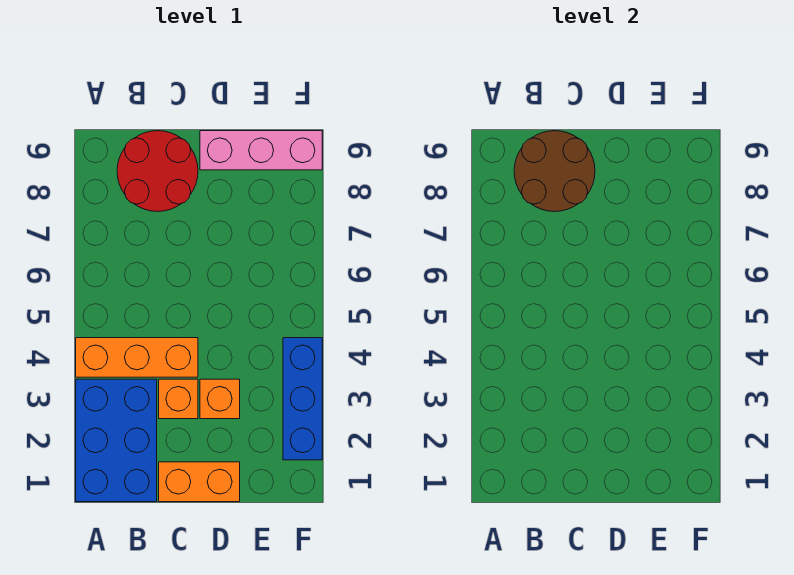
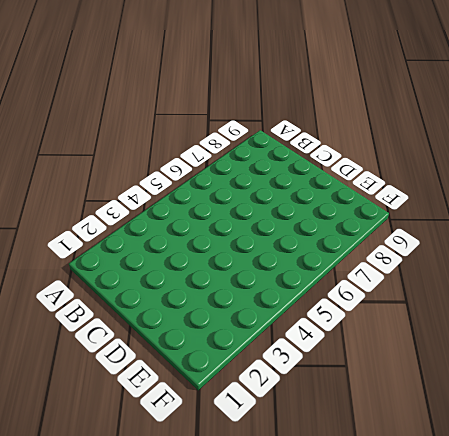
none -> blue 2x3 brick [76,379,157,502]
none -> orange 1x3 brick [76,338,198,377]

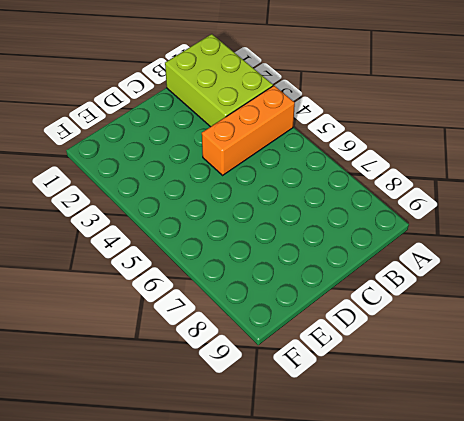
lime 2x3 brick [165,34,273,127] -> blue 2x3 brick [76,379,157,502]
none -> red 2x2 round brick [117,131,198,212]
none -> orange 1x2 brick [159,462,240,502]

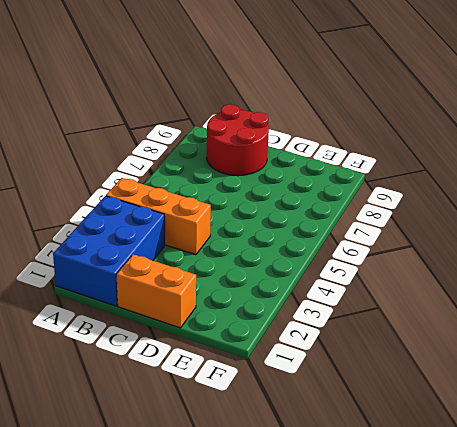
none -> orange 1x1 brick [159,379,198,419]
none -> orange 1x1 brick [200,379,240,419]

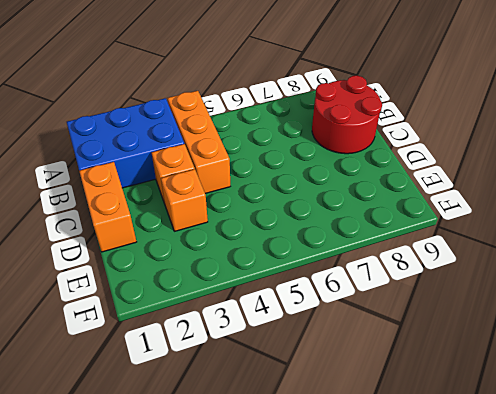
none -> pink 1x3 brick [200,131,322,170]
none -> blue 1x3 brick [283,338,322,460]

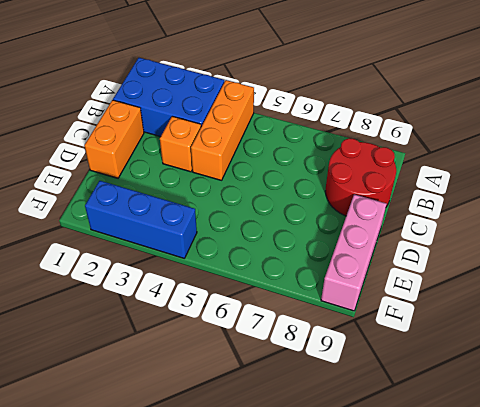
none -> orange 1x1 brick [200,379,240,419]
none -> brown 2x2 round brick [514,131,595,212]

